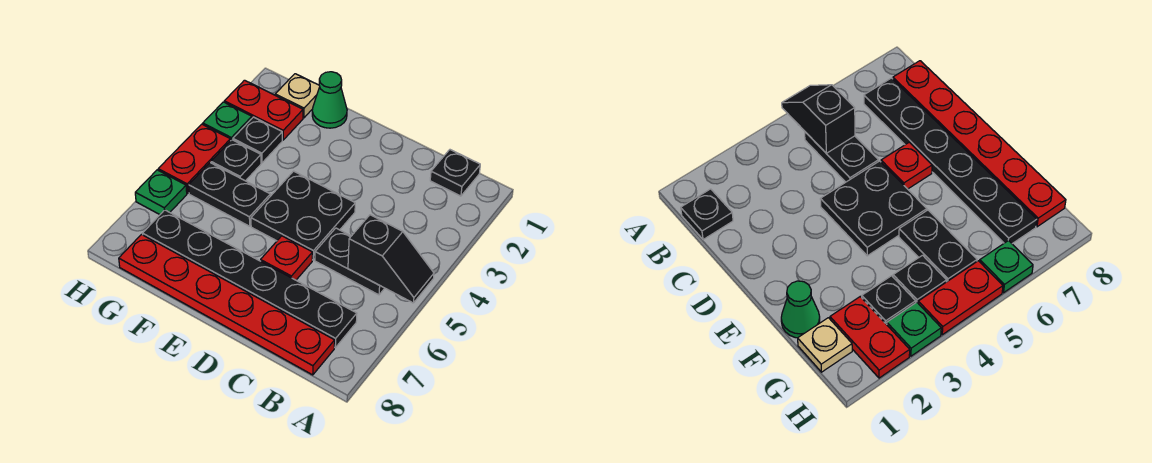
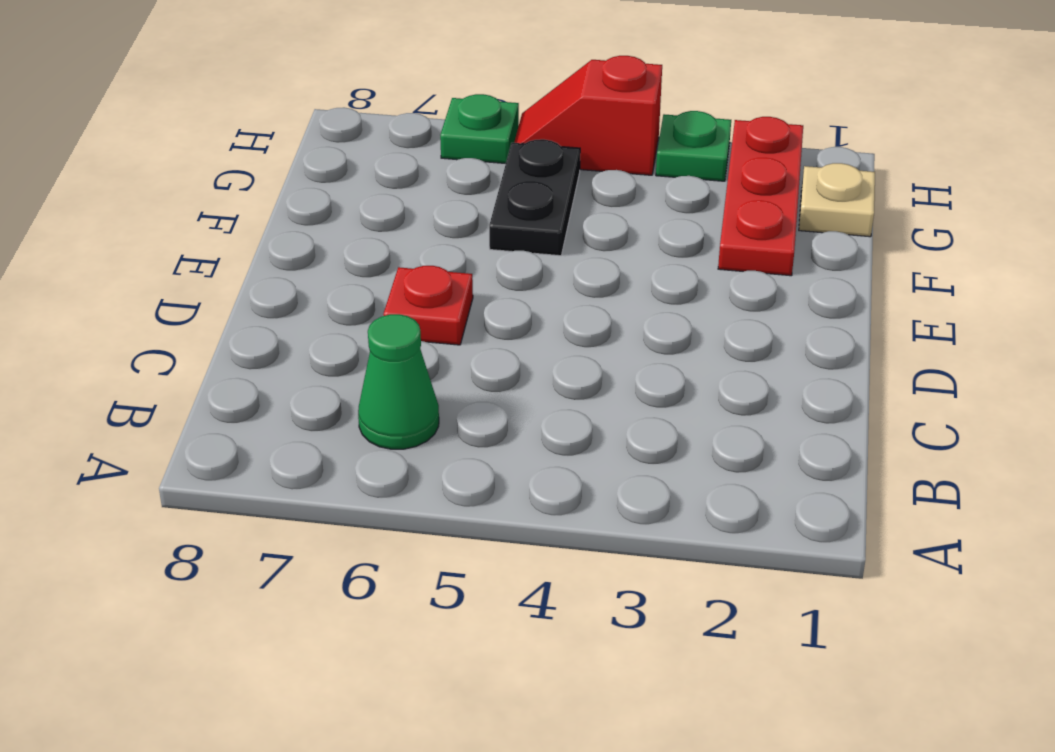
green 1x1 cone [358,314,439,449] -> green 1x1 cone moved to [312,72,347,128]
red 1x3 plate [718,117,803,276] -> red 1x2 plate [224,80,303,140]
red 1x2 slope [514,56,662,175] -> red 1x2 plate [158,124,230,193]
none -> black 1x1 plate [430,150,480,196]
none -> black 1x2 plate [315,228,385,295]
none -> black 1x6 plate [143,210,357,347]

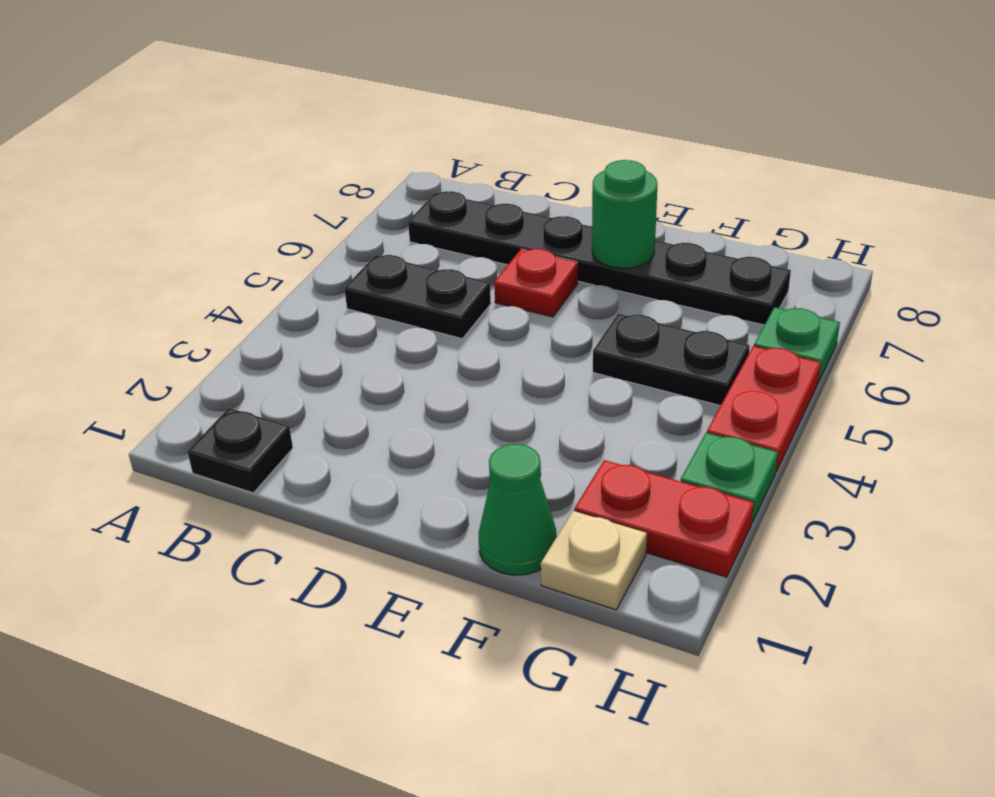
green 1x1 round brick [592,160,657,268] -> none
none -> red 1x6 plate [119,235,335,375]
none -> black 2x2 plate [251,171,355,260]
none -> black 1x1 plate [233,117,282,163]

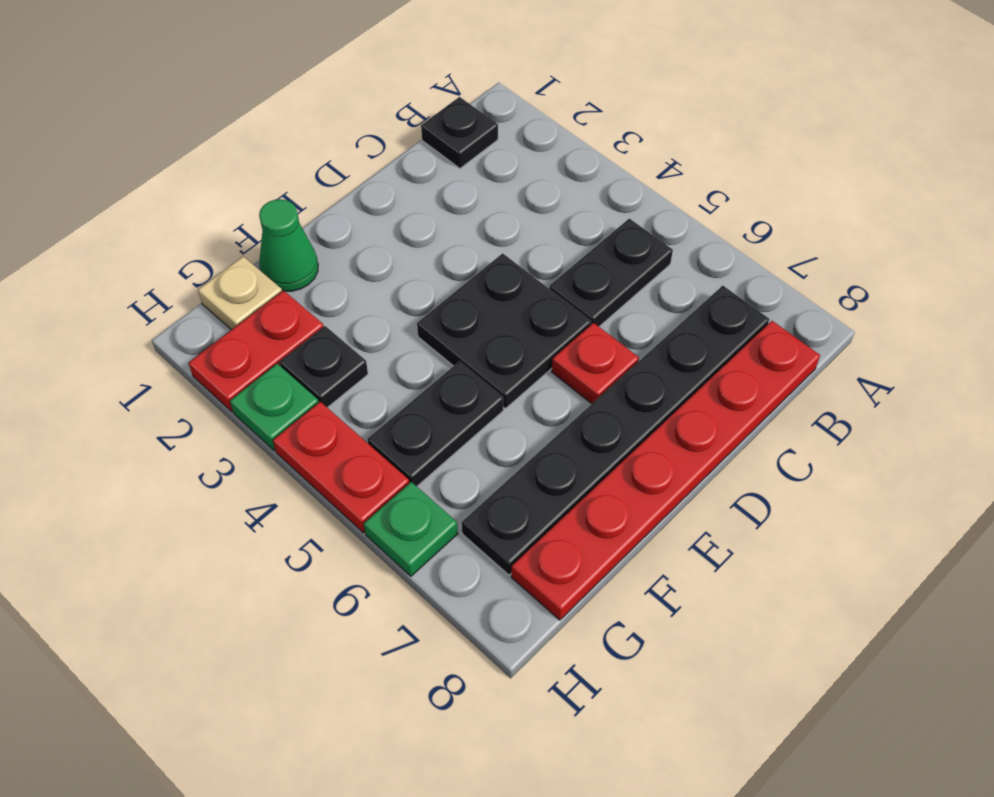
none -> black 1x1 plate [211,140,261,181]
none -> black 1x2 slope [348,215,434,303]

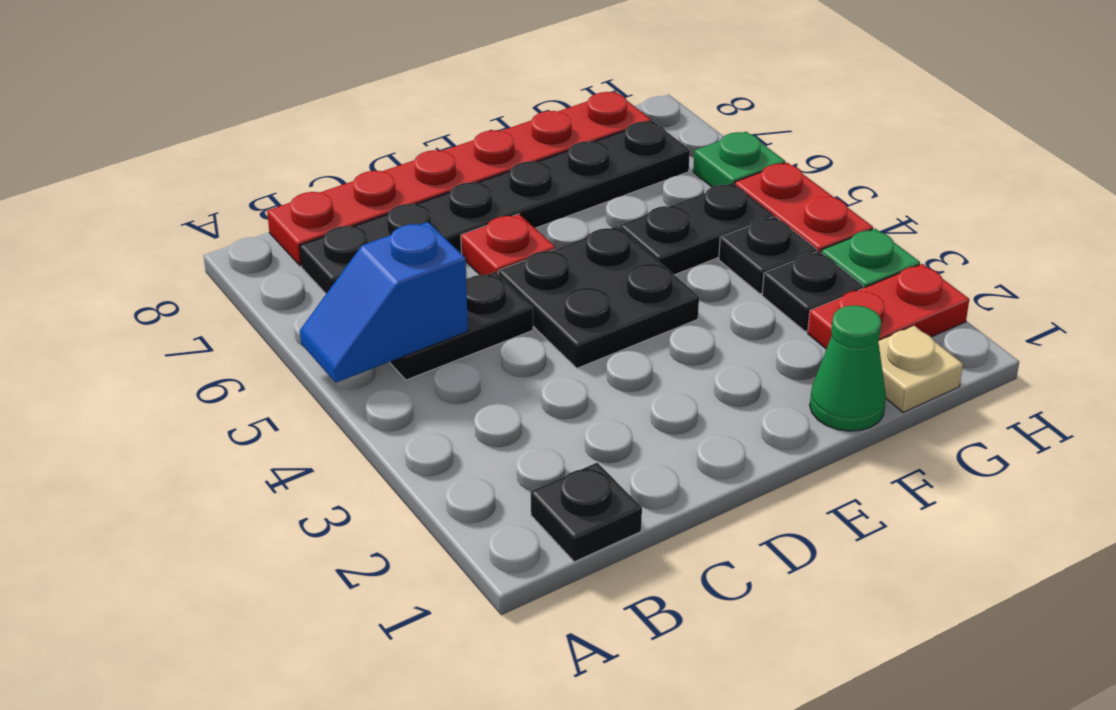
blue 1x2 slope [300,222,468,383] -> black 1x2 slope [348,215,434,303]

